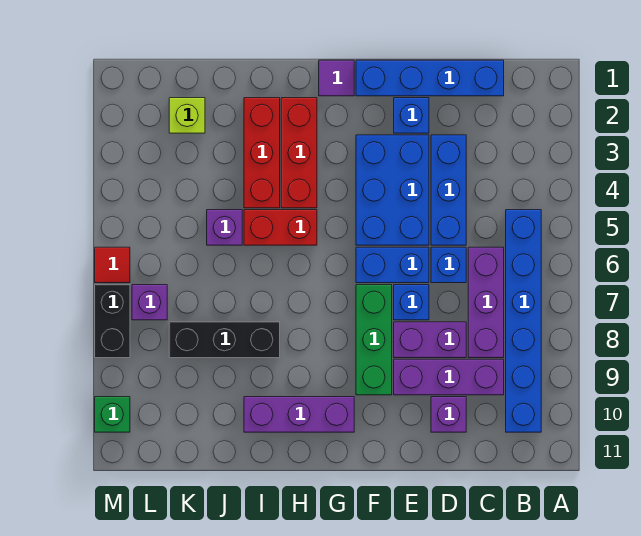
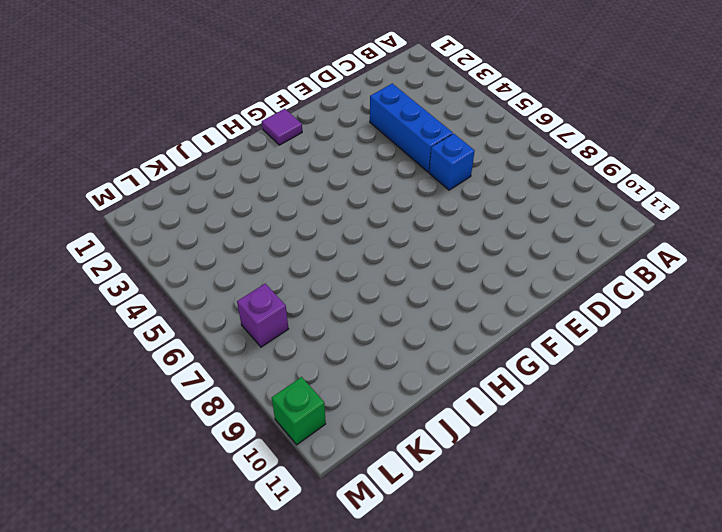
none -> blue 1x6 brick [506,210,541,432]
none -> blue 1x4 brick [356,60,504,96]
none -> purple 1x3 brick [468,247,504,358]

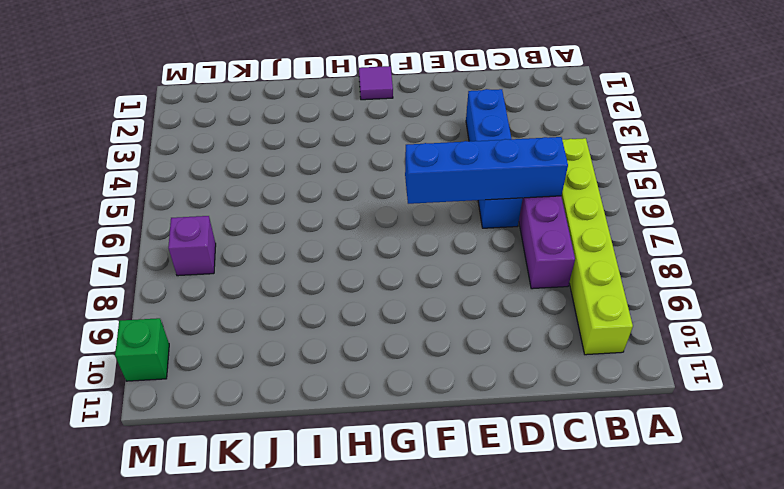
lime 1x6 brick [561,138,633,355] -> blue 1x6 brick [506,210,541,432]
blue 1x4 brick [405,137,568,204] -> blue 1x4 brick moved to [356,60,504,96]
none -> purple 1x3 brick [394,359,504,395]
none -> purple 1x2 brick [394,322,466,358]
none -> purple 1x1 brick [431,397,466,432]

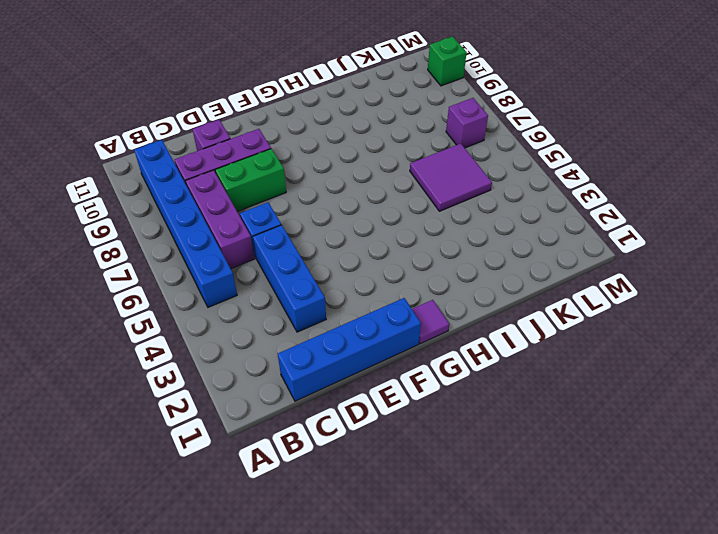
green 1x2 brick [215,149,286,211] -> purple 1x2 brick [394,322,466,358]
purple 2x2 tile [410,143,492,211] -> purple 1x1 brick [207,210,242,245]
none -> blue 1x1 brick [394,98,429,133]
none -> blue 2x3 brick [356,135,429,245]
none -> blue 1x2 brick [356,247,429,283]

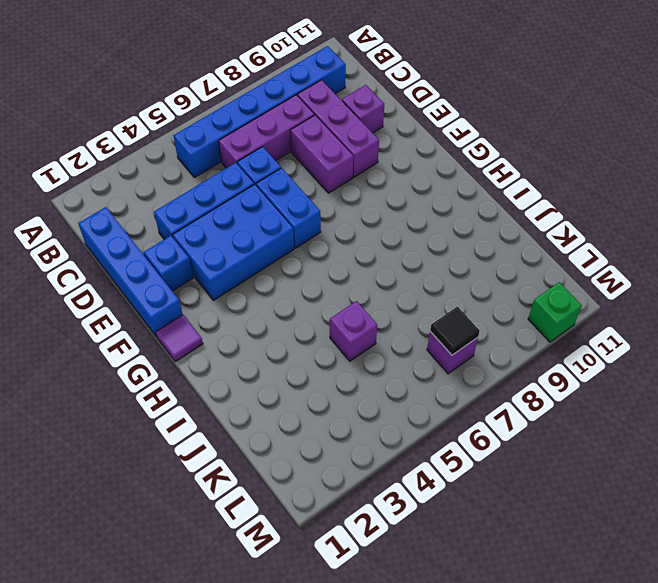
black 1x1 tile [430,307,480,355] -> none
none -> blue 1x1 brick [394,285,429,320]
none -> green 1x3 brick [356,285,392,395]
none -> purple 1x3 brick [244,397,354,432]

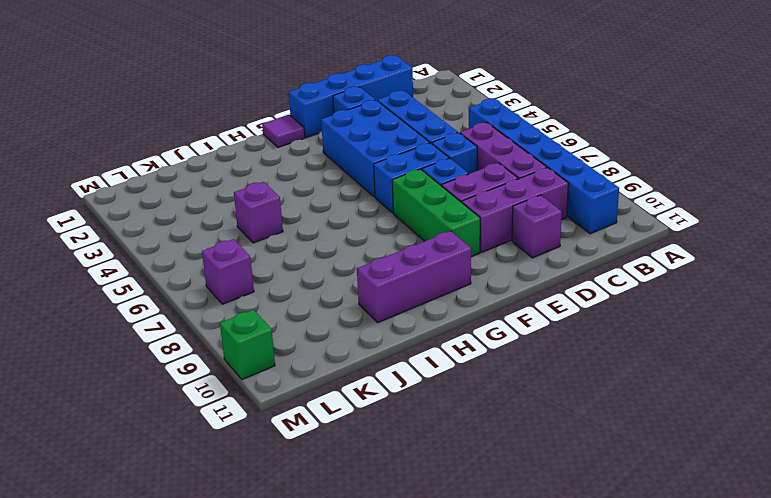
none -> red 1x3 brick [281,98,317,208]
none -> red 1x2 brick [244,210,317,245]
none -> red 1x3 brick [244,98,280,208]

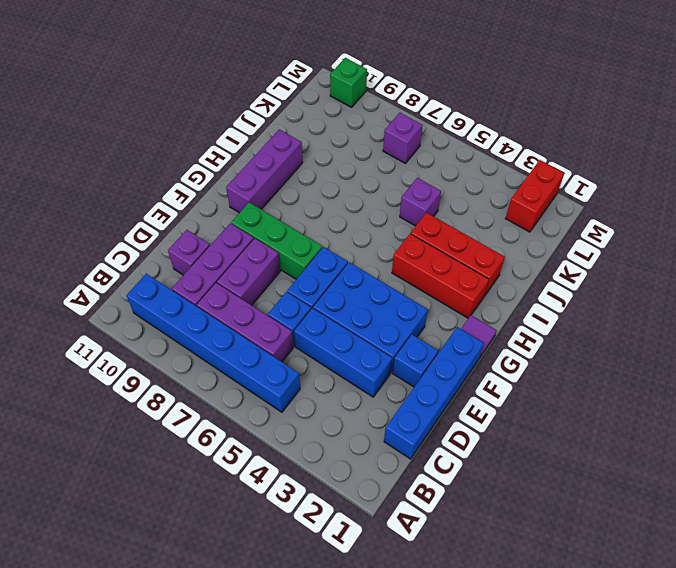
red 1x2 brick [505,160,564,232] -> red 1x2 brick moved to [244,210,317,245]
none -> blue 1x1 brick [394,285,429,320]
none -> black 1x3 brick [169,322,280,358]
none -> lime 1x1 brick [169,98,205,133]

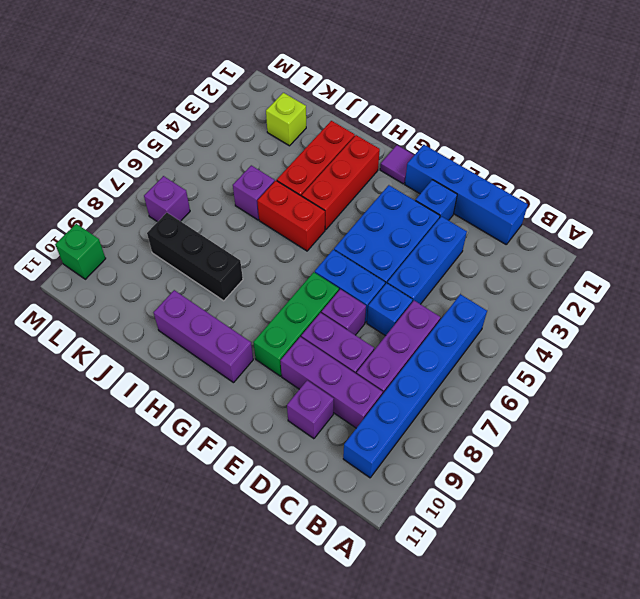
purple 1x1 brick [321,289,366,335] -> blue 1x1 brick [394,285,429,320]
none -> red 1x1 tile [95,247,130,283]
none -> black 1x2 brick [95,285,130,358]

